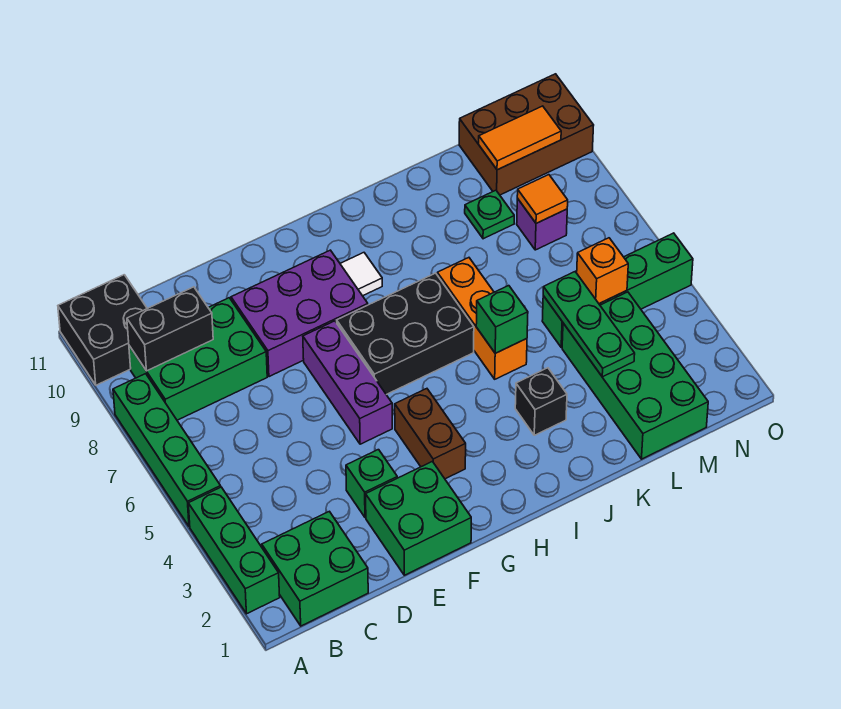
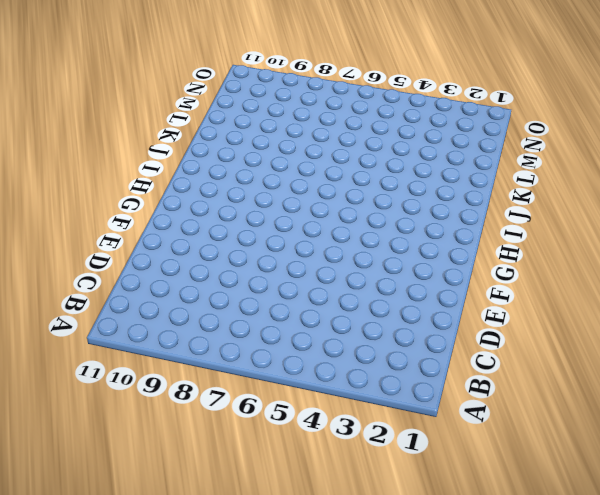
none -> green 1x3 brick [188,487,280,614]
none -> green 1x4 brick [113,374,221,527]
none -> black 2x2 brick [58,275,147,385]

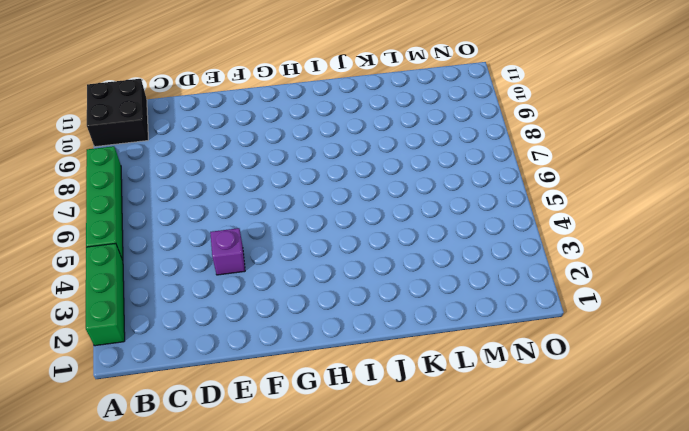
purple 1x1 brick [210,228,245,275] -> purple 1x1 brick moved to [517,198,567,250]
none -> green 2x2 brick [262,511,368,626]
none -> green 2x3 brick [129,298,267,420]
none -> green 2x2 brick [366,461,471,575]

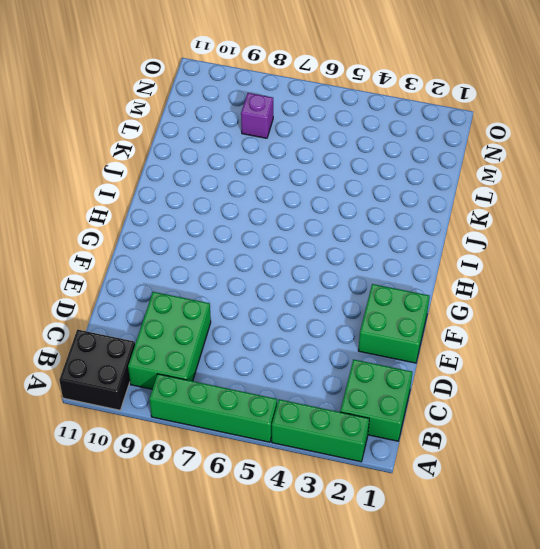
none -> green 1x1 brick [346,450,397,518]
none -> purple 2x3 brick [231,250,368,377]
none -> purple 1x3 brick [303,321,392,444]

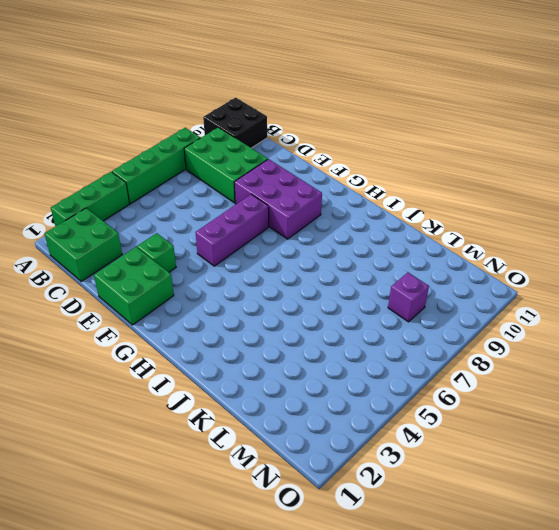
none -> brown 1x2 brick [395,389,466,479]
none -> black 2x3 brick [337,273,474,395]
none -> white 1x1 tile [340,253,382,296]

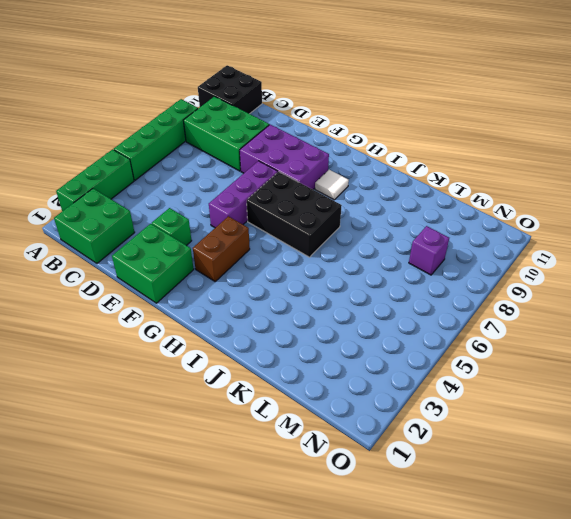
none -> black 1x1 brick [515,368,567,435]
none -> orange 1x3 brick [437,258,527,379]
none -> green 2x4 brick [562,292,708,459]

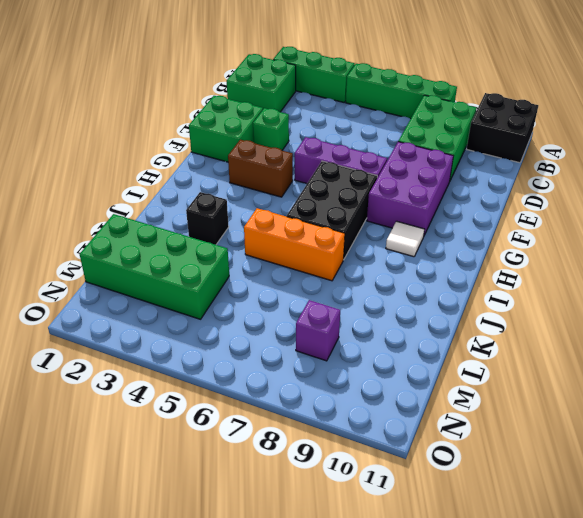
none -> green 1x4 brick [542,233,693,347]
none -> green 1x1 plate [465,190,514,239]
none -> brown 2x3 brick [459,74,594,195]

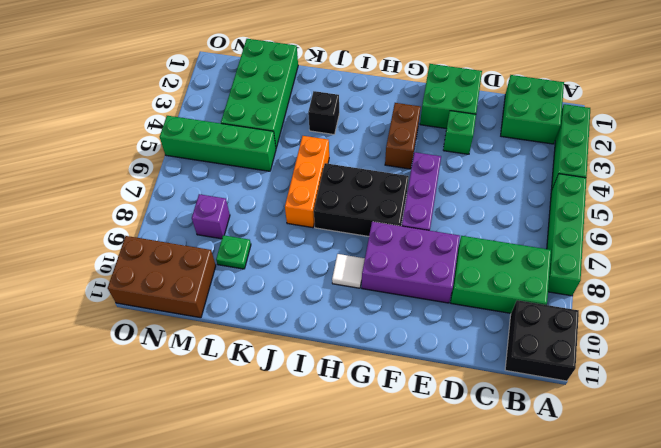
none -> black 1x2 brick [127,287,213,371]
none -> green 1x1 brick [476,286,528,353]
none -> green 1x3 plate [543,272,635,377]

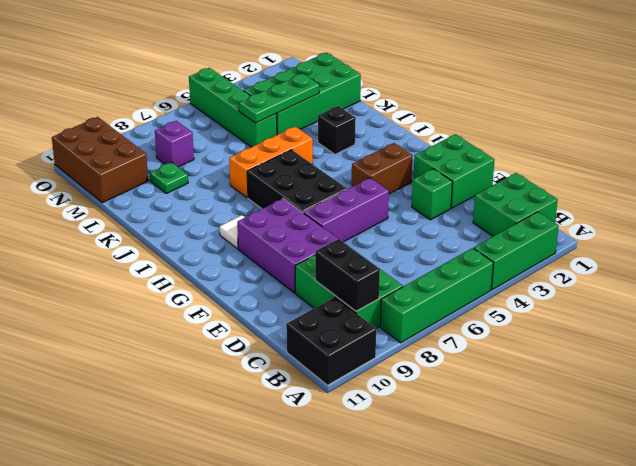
none -> green 1x1 brick [476,286,528,353]
none -> orange 1x1 brick [577,238,628,304]
none -> orange 1x1 tile [517,175,568,223]

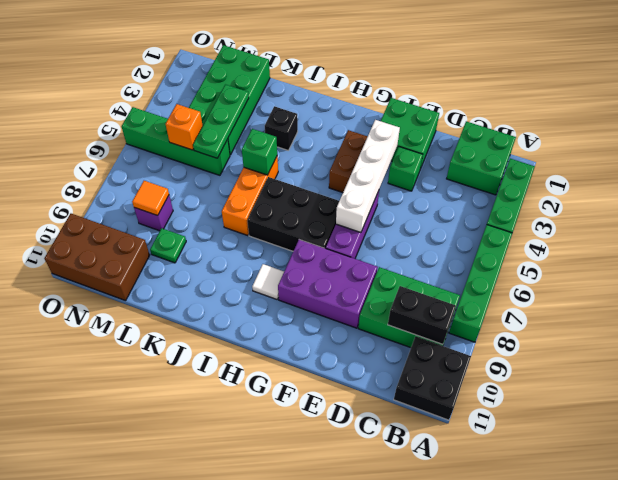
white 1x4 brick [336,120,400,232] -> none
none -> orange 1x2 tile [479,106,561,170]

